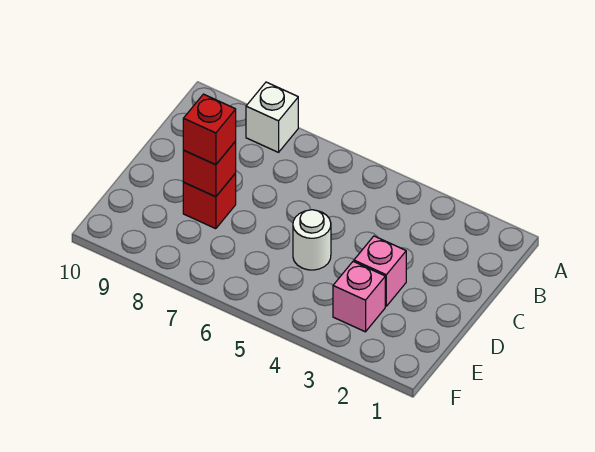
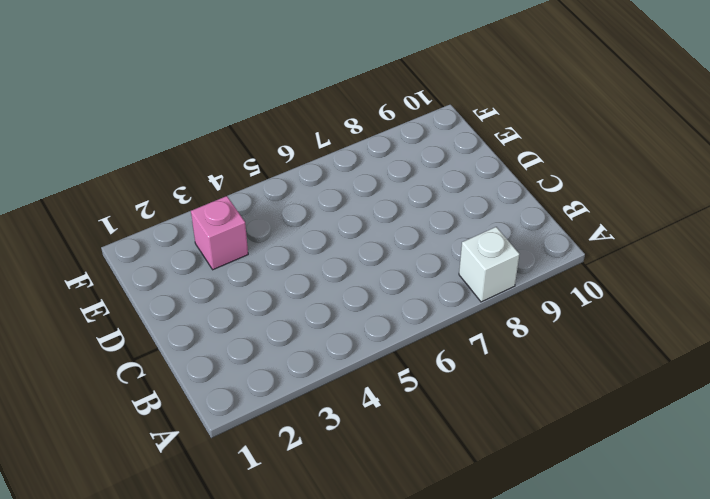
none -> pink 1x1 brick [354,236,406,306]
none -> white 1x1 round brick [293,210,331,270]

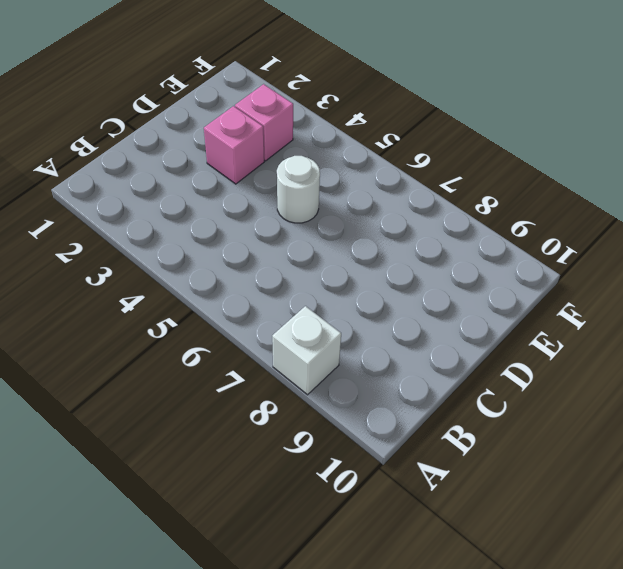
none -> red 1x1 brick [183,173,236,229]
none -> red 1x1 brick [183,141,236,197]

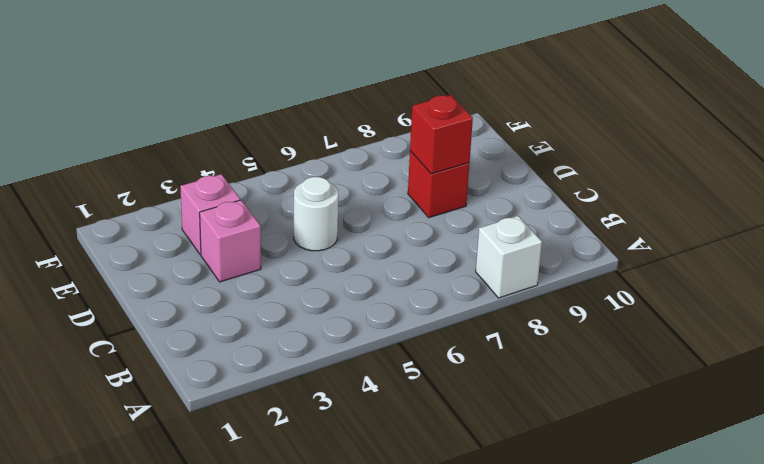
none -> red 1x1 brick [183,94,236,165]

